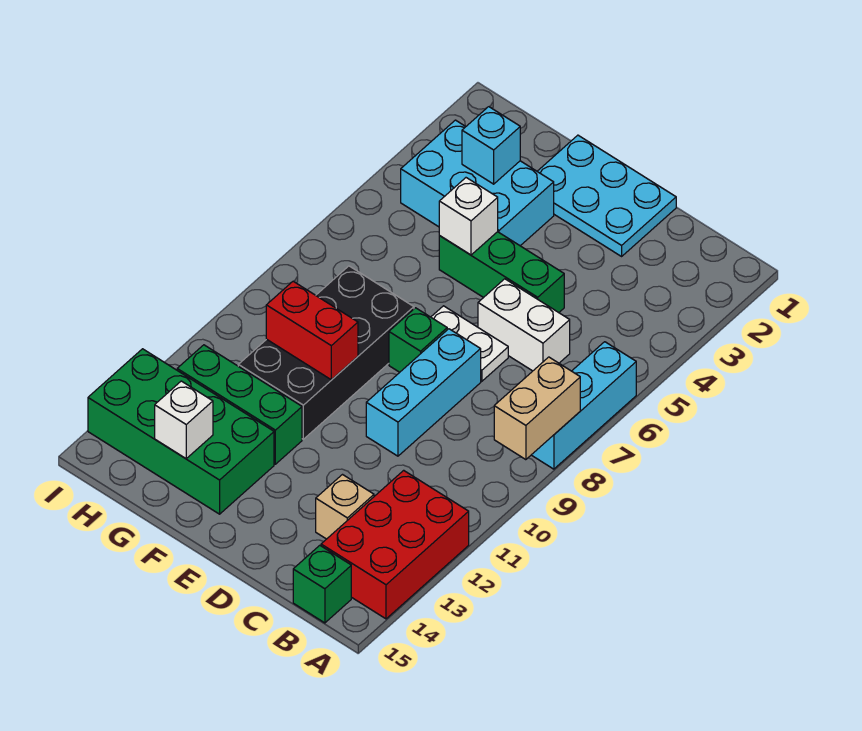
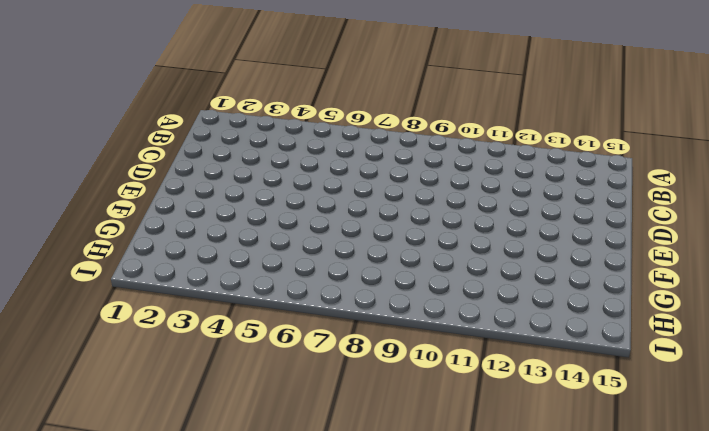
none -> cyan 1x3 brick [532,342,636,469]
none -> red 2x3 brick [321,470,469,619]
none -> green 1x1 brick [293,545,351,623]

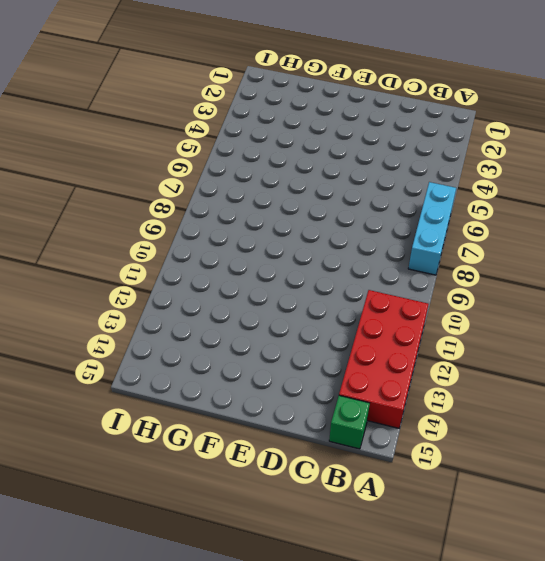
red 2x4 brick [339,290,428,428] -> red 2x3 brick [321,470,469,619]
none -> white 1x2 brick [478,279,570,371]
none -> tan 1x1 brick [316,475,374,539]
none -> cyan 2x3 plate [537,135,676,256]

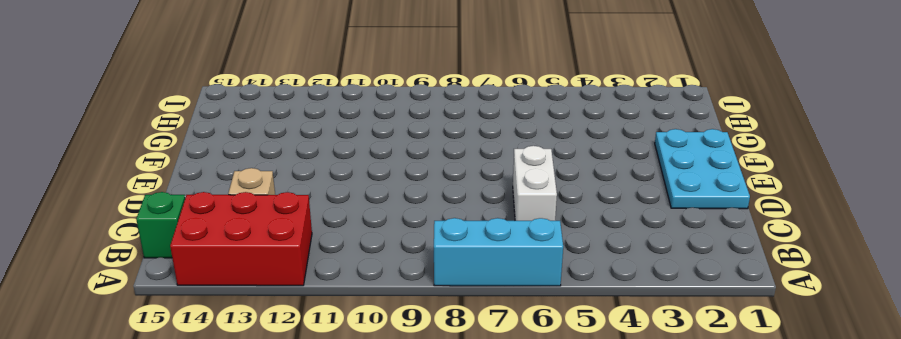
none -> green 1x3 brick [439,232,564,313]
none -> white 1x2 plate [431,306,508,381]
none -> cyan 1x3 brick [366,329,481,456]

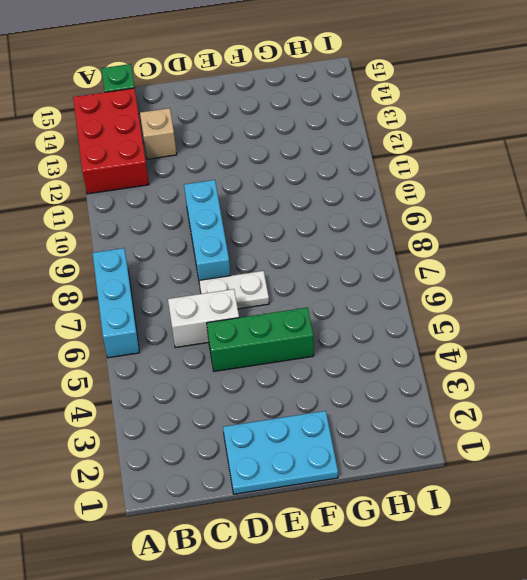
none -> green 1x1 brick [389,308,447,372]
none -> cyan 2x3 brick [401,120,554,246]
none -> black 2x4 brick [238,266,414,439]

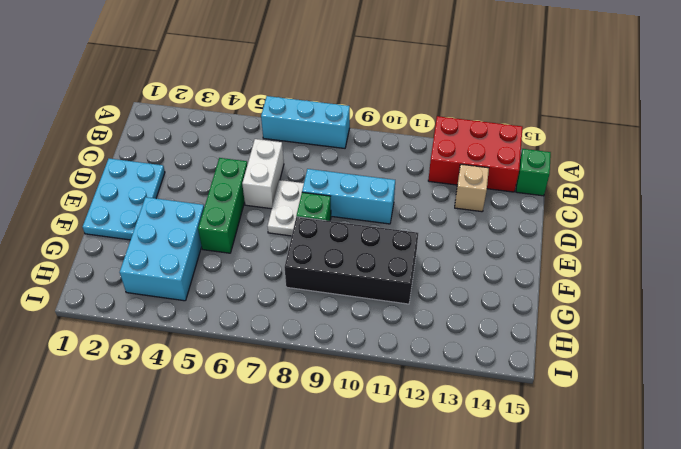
none -> green 1x3 brick [177,345,302,464]
none -> green 2x4 brick [88,349,274,514]
none -> tan 1x2 brick [494,357,580,460]

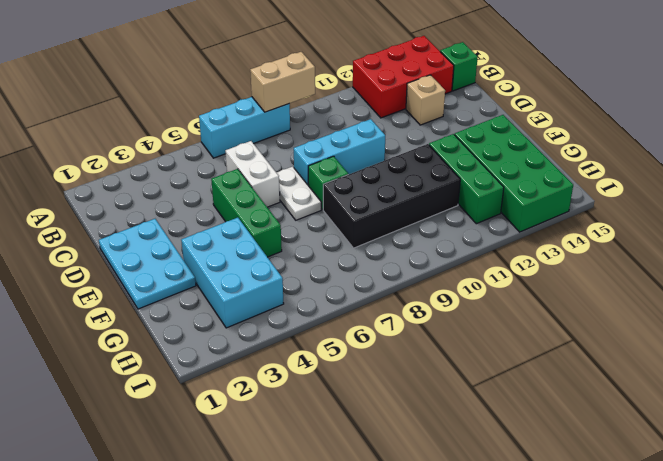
none -> white 1x1 brick [439,178,498,255]
none -> red 1x2 brick [266,281,358,380]
none -> cyan 1x1 brick [462,107,520,184]

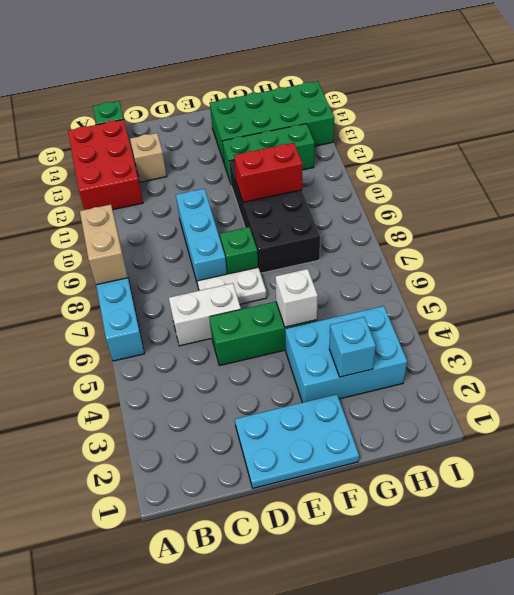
none -> white 1x1 brick [155,381,213,459]

